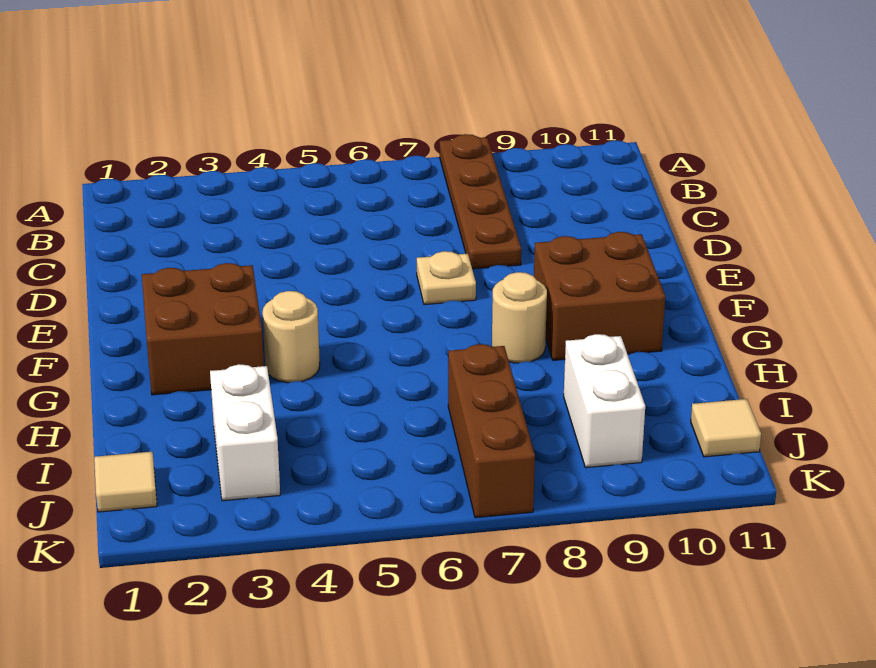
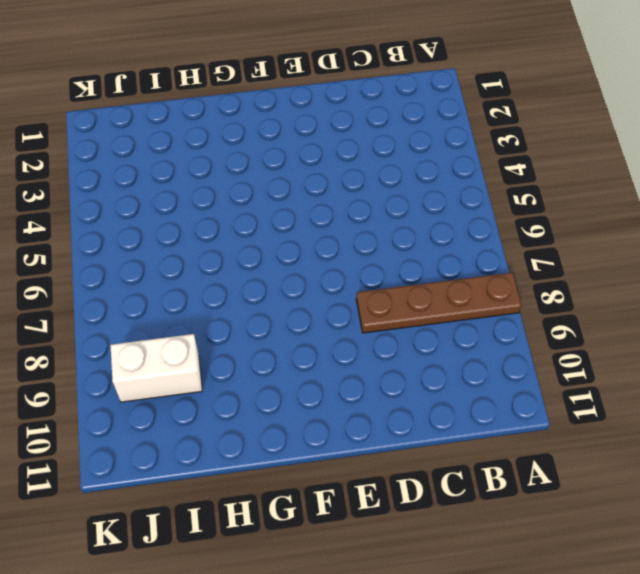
none -> tan 1x1 plate [417,251,476,305]
none -> brown 2x2 brick [142,263,264,395]

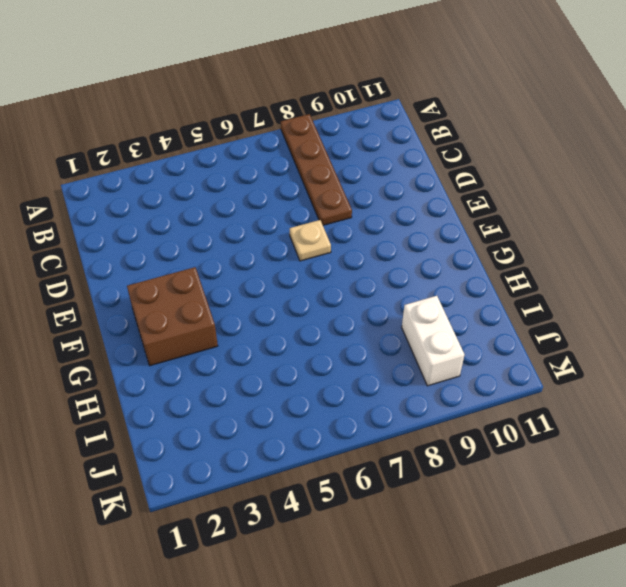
none -> brown 2x2 brick [534,232,665,360]
none -> tan 1x1 round brick [262,291,320,383]

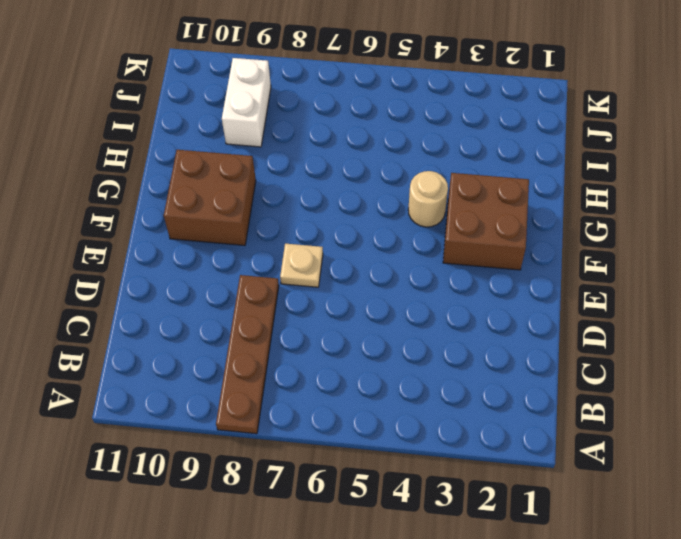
none -> tan 1x1 round brick [492,272,547,363]
none -> white 1x2 brick [210,364,280,501]

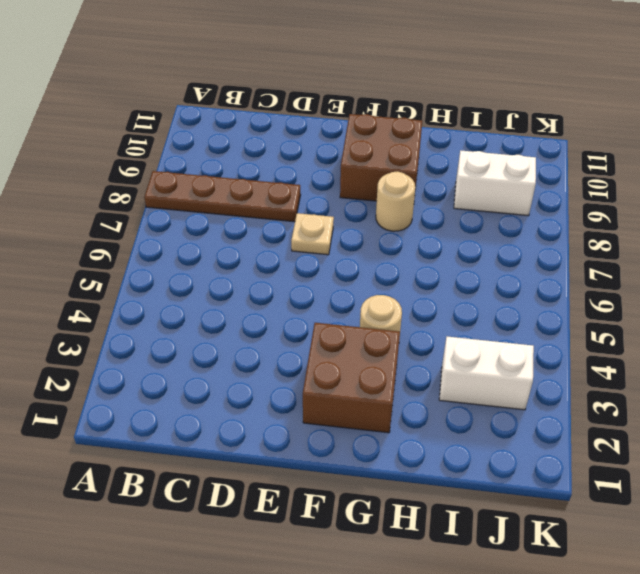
none -> brown 1x3 brick [448,344,535,518]
none -> tan 1x1 tile [94,452,157,512]

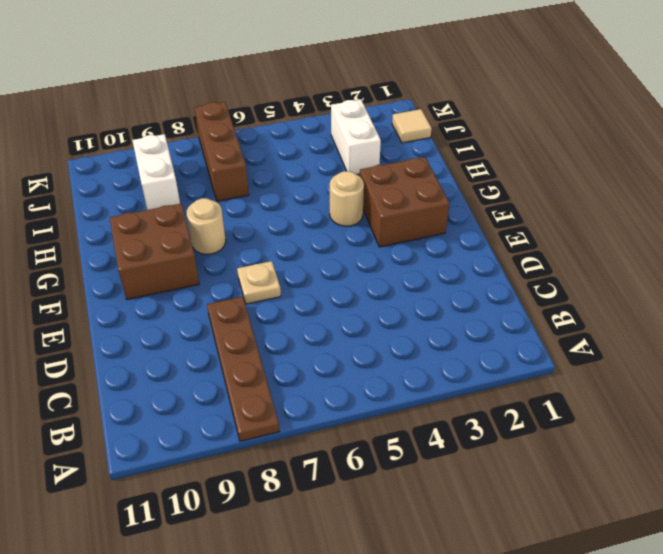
none -> tan 1x1 tile [691,399,761,457]

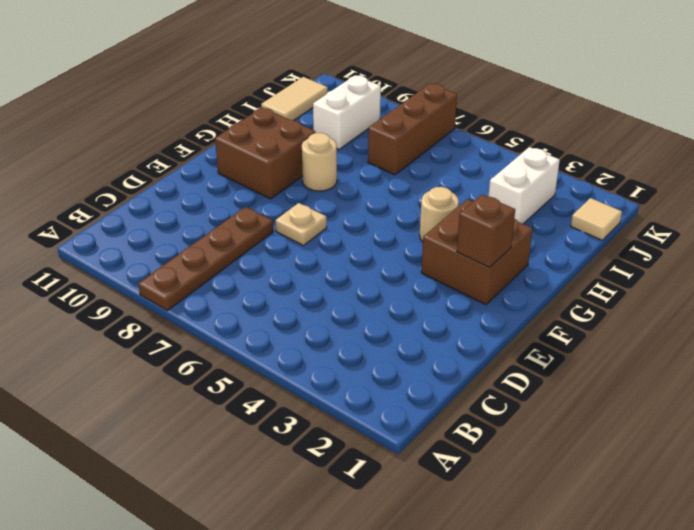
brown 1x1 brick [457,195,515,267] -> none
tan 1x2 tile [261,77,328,121] -> tan 1x1 tile [691,399,761,457]

